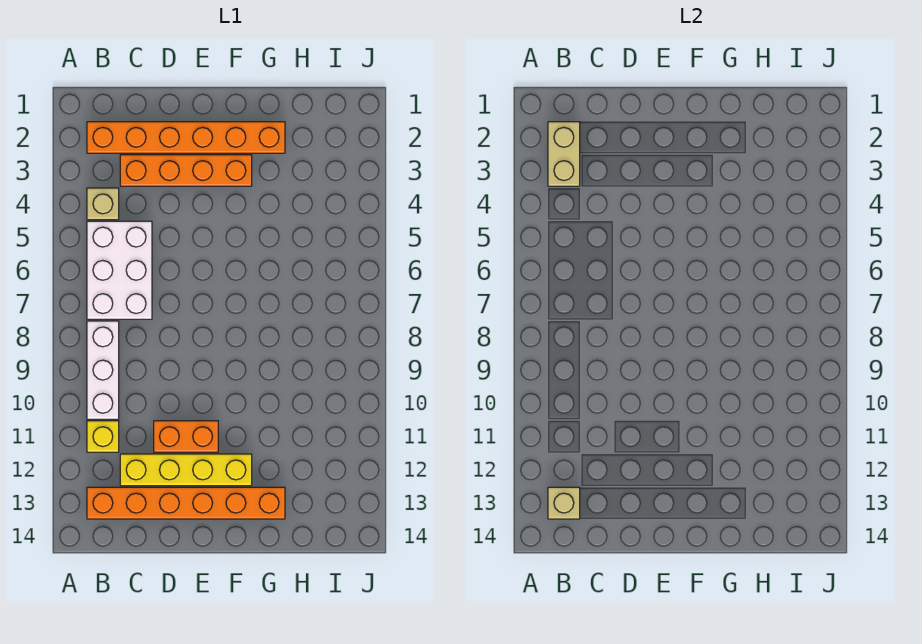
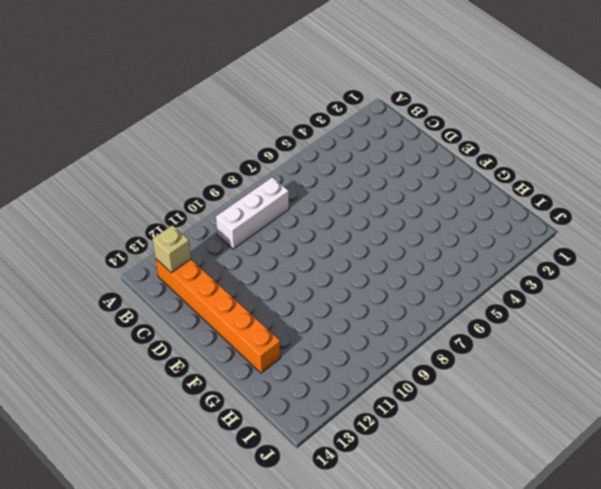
none -> orange 1x6 brick [87,122,285,153]
none -> tan 1x1 brick [87,188,119,220]

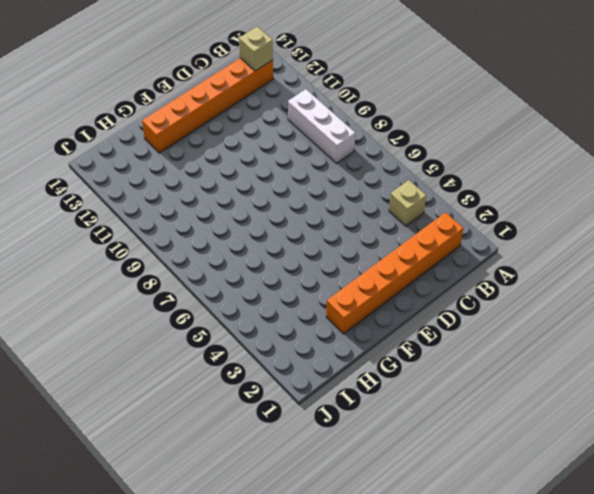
none -> white 2x3 brick [87,221,152,319]
none -> yellow 1x1 brick [87,421,119,452]

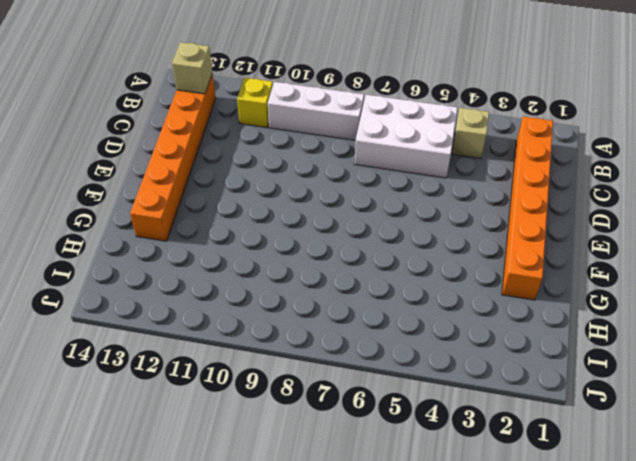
none -> orange 1x4 brick [120,155,252,186]
none -> yellow 1x4 brick [120,454,252,486]

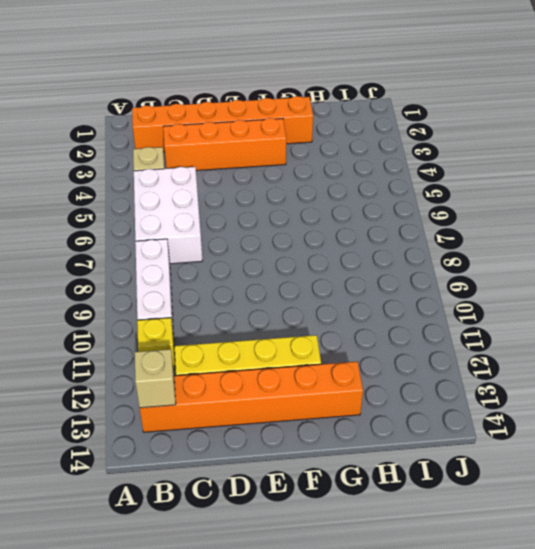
none -> orange 1x2 brick [154,421,218,452]
none -> tan 1x2 brick [548,122,580,186]

